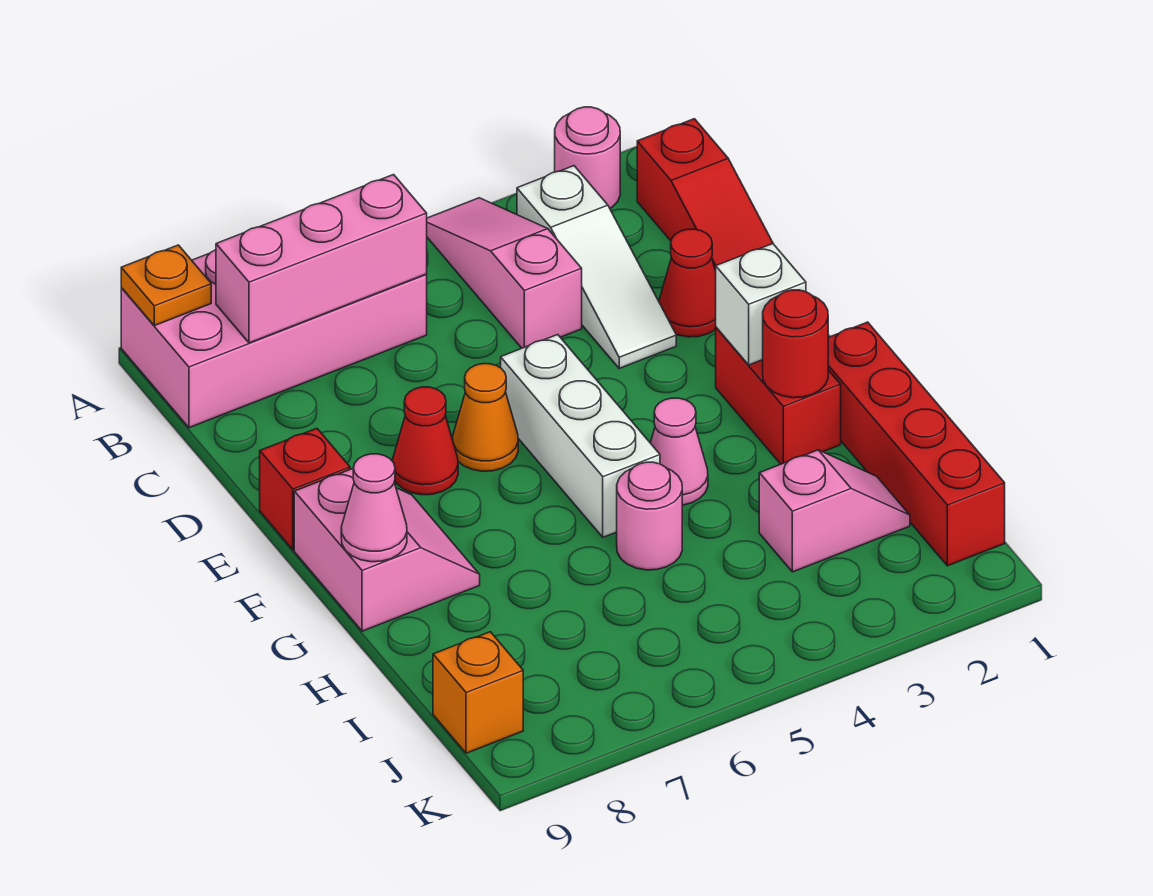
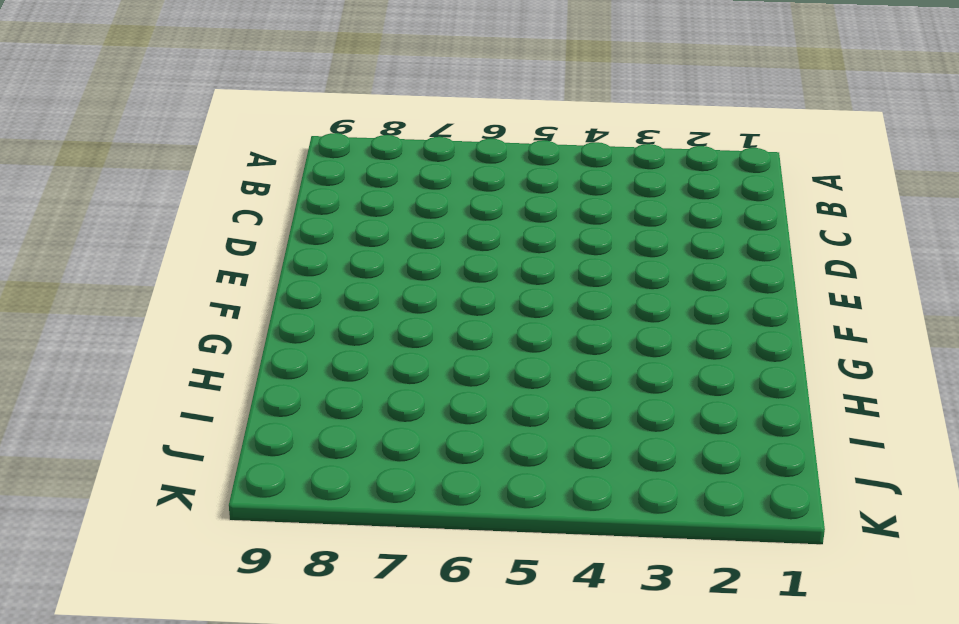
none -> pink 1x1 round brick [555,107,620,208]
none -> pink 1x3 slope [427,198,582,348]
none -> pink 2x4 brick [121,250,427,428]

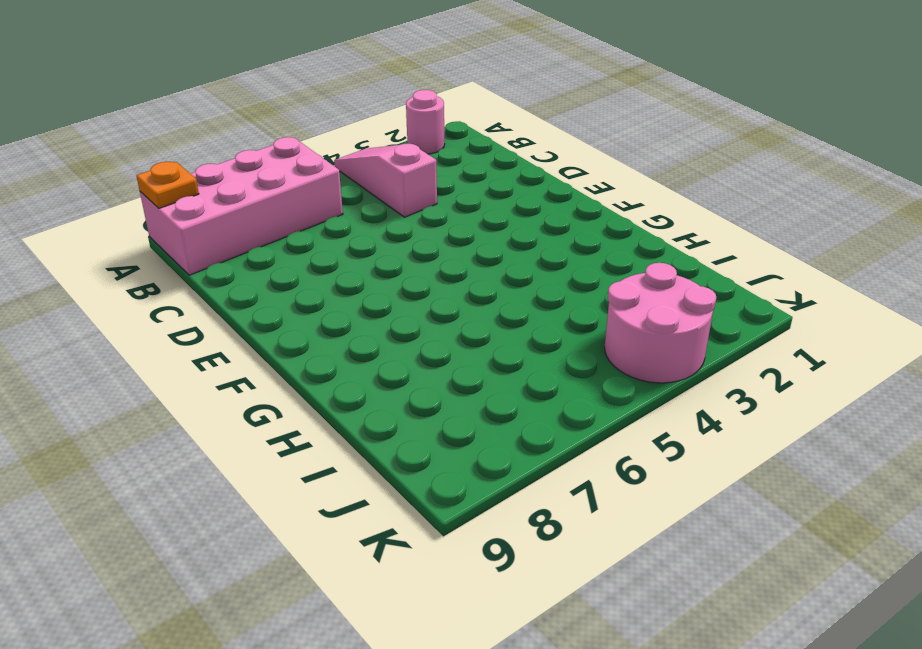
pink 2x2 round brick [605,263,716,383] -> none
none -> red 1x3 slope [637,119,773,271]
none -> white 1x3 slope [517,166,676,368]
none -> red 1x1 cone [659,229,716,337]

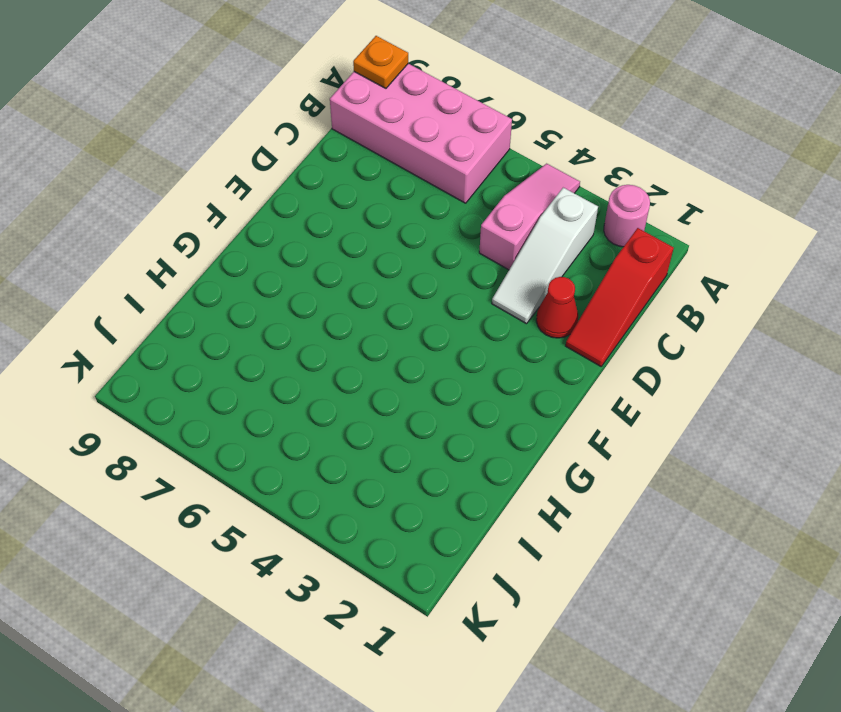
none -> white 1x3 brick [501,335,660,537]
none -> orange 1x1 cone [453,364,518,471]
none -> red 1x1 cone [392,387,458,495]

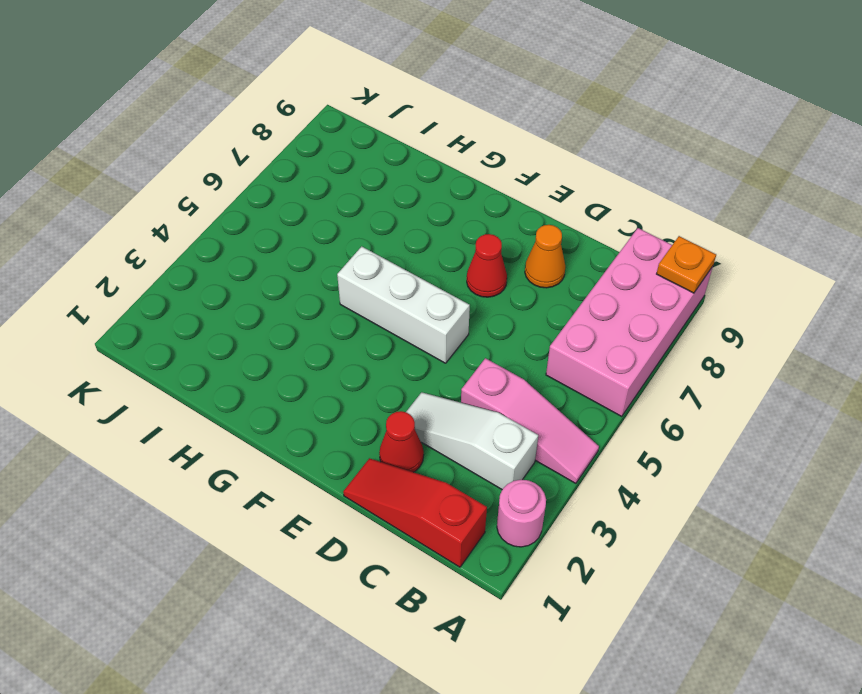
orange 1x1 cone [525,225,565,288] -> orange 1x1 cone moved to [453,364,518,471]
none -> red 1x1 brick [260,428,350,550]
none -> red 1x2 brick [716,327,841,464]
none -> pink 2x2 slope [294,469,480,631]

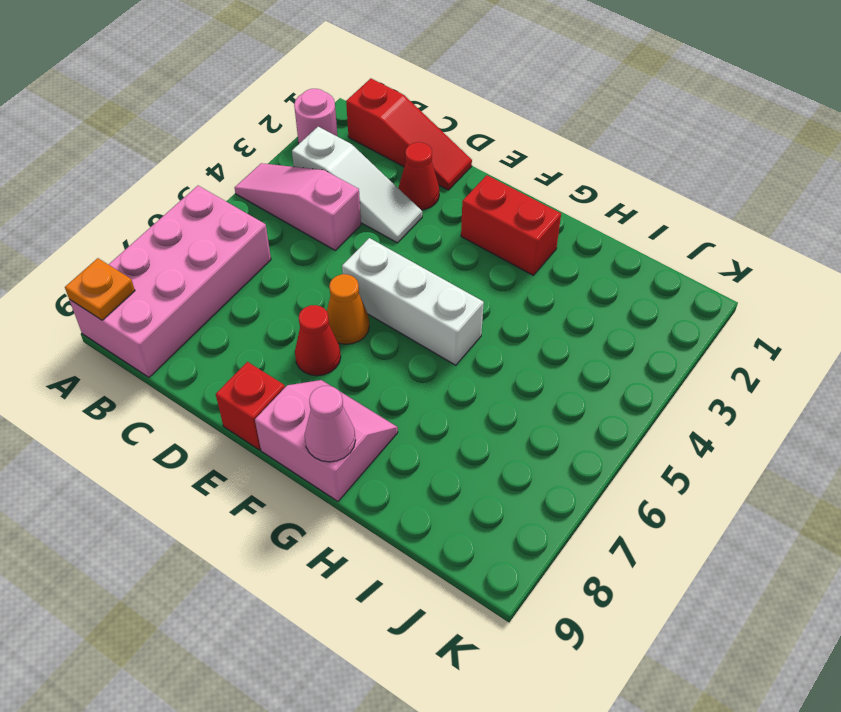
none -> red 1x4 brick [828,322,1005,566]
none -> pink 1x1 cone [650,398,708,505]
none -> pink 1x1 round brick [617,462,682,570]

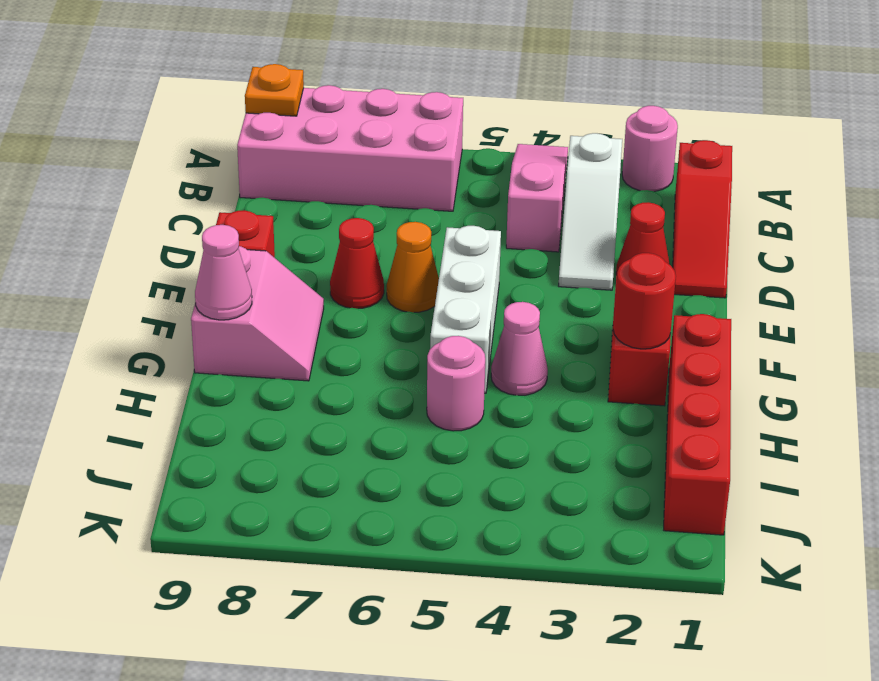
none -> pink 1x2 slope [759,450,910,572]
none -> orange 1x1 brick [433,632,523,753]
none -> pink 1x3 brick [216,175,427,343]

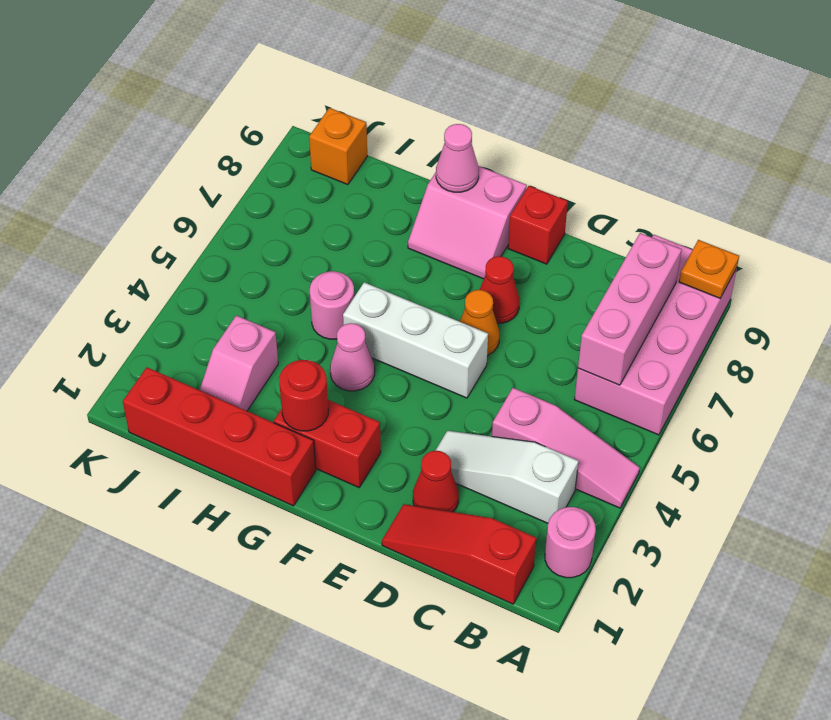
none -> white 1x1 brick [716,244,806,365]

